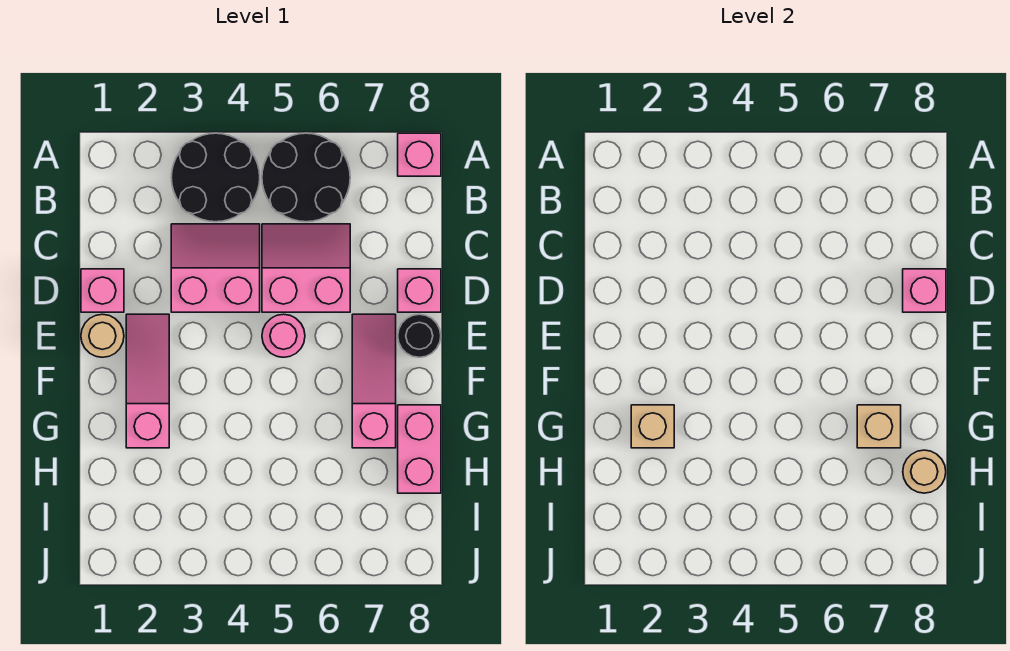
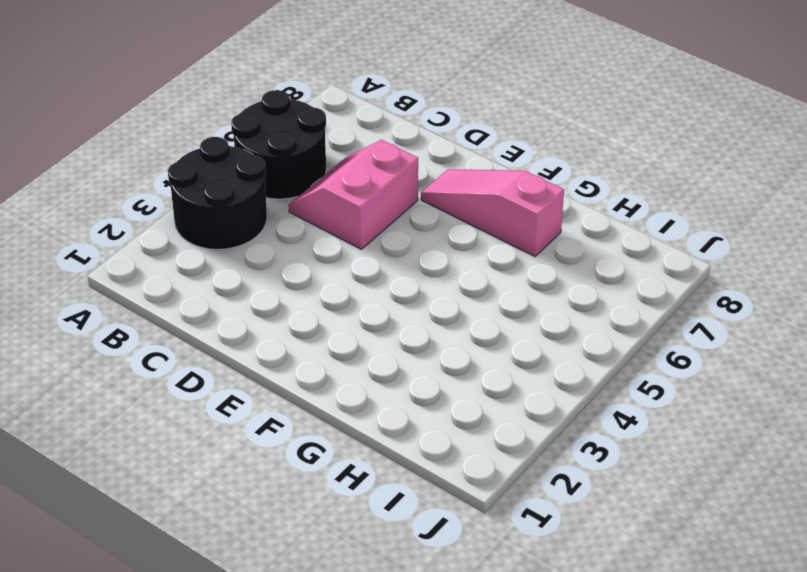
none -> pink 1x1 brick [398,133,441,176]
none -> pink 2x2 slope [171,224,260,312]
none -> pink 1x1 brick [81,269,124,312]

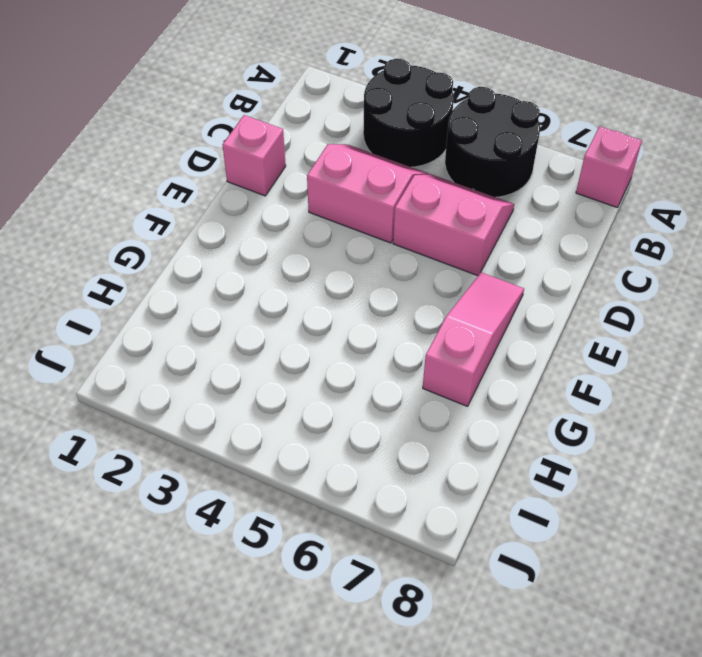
none -> pink 1x1 brick [398,269,441,312]
none -> tan 1x1 round brick [81,314,124,357]
none -> pink 1x3 slope [126,314,169,448]

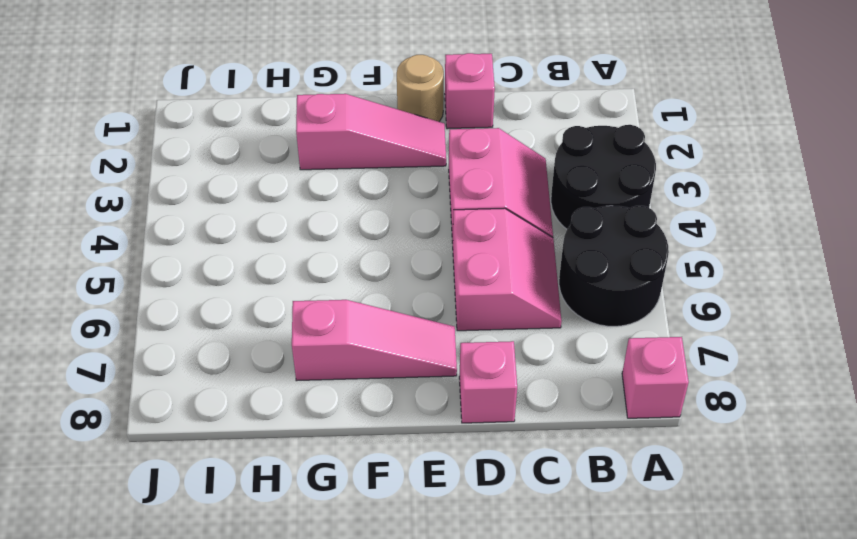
none -> pink 1x1 round brick [262,314,305,357]
none -> black 1x1 round brick [398,314,441,357]
none -> pink 1x2 brick [398,405,441,493]

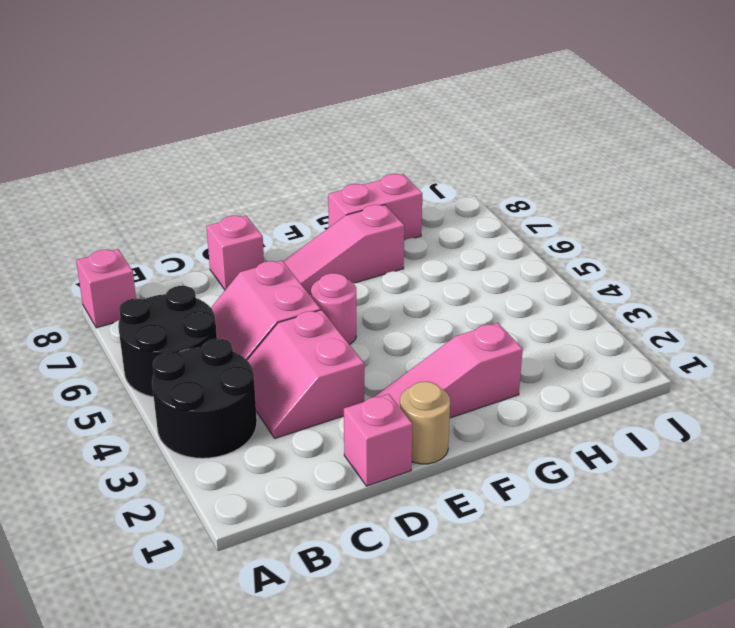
none -> black 1x1 round brick [398,314,441,357]
none -> pink 1x1 brick [903,269,946,312]
none -> tan 1x1 brick [631,405,674,448]

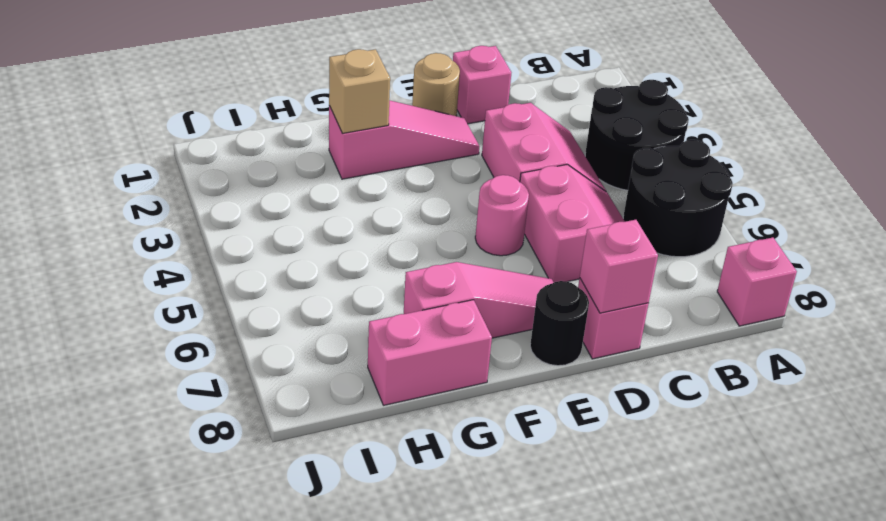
none -> tan 1x1 brick [857,405,901,448]
none -> tan 1x1 round brick [903,450,946,493]

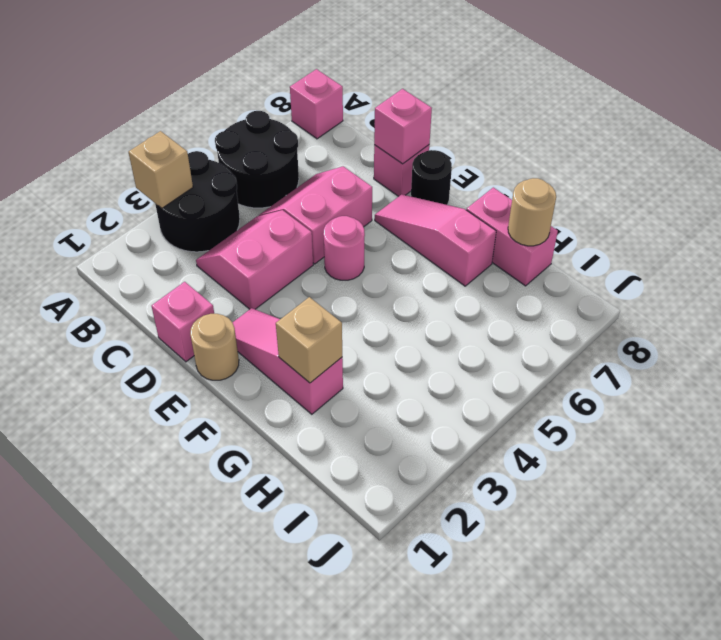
tan 1x1 brick [129,131,193,208] -> tan 1x1 brick moved to [857,405,901,448]

